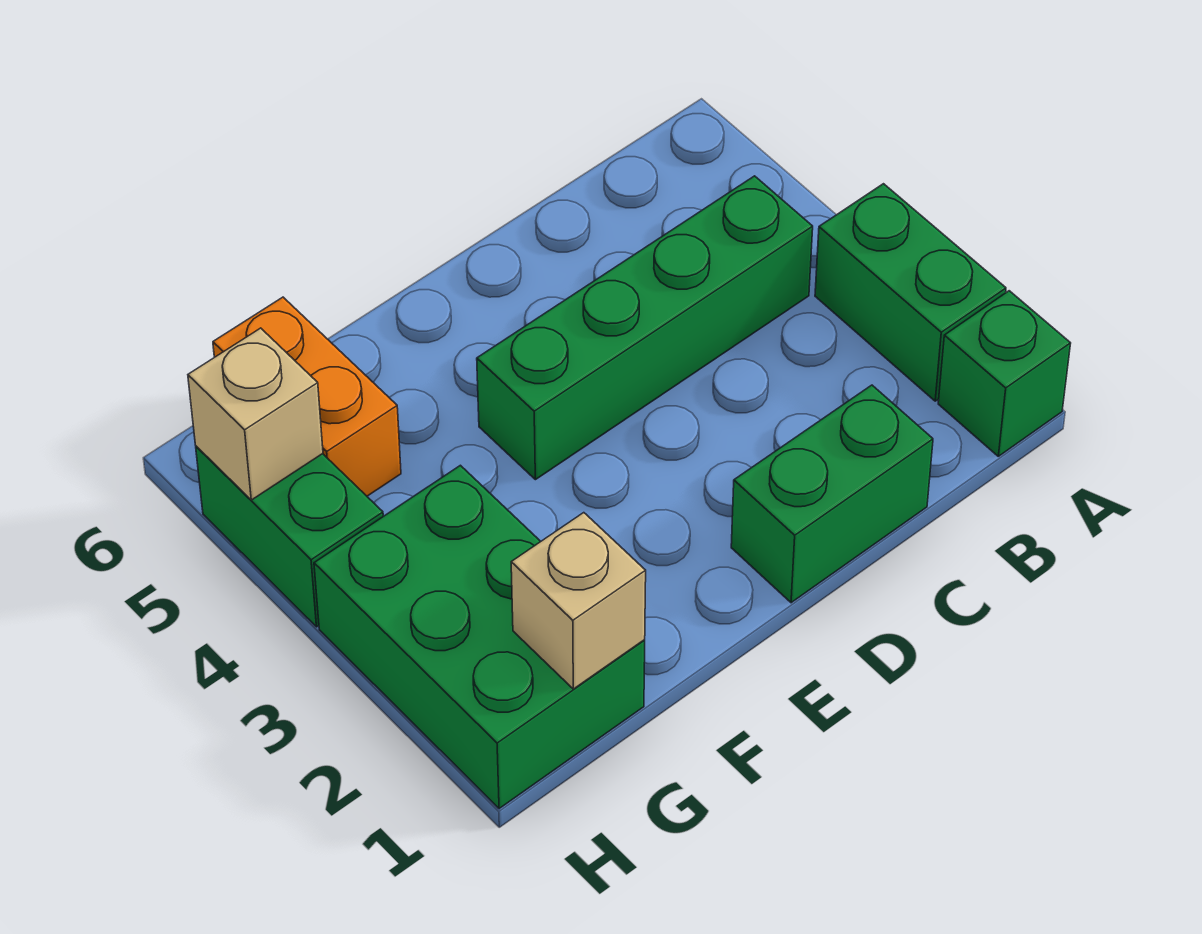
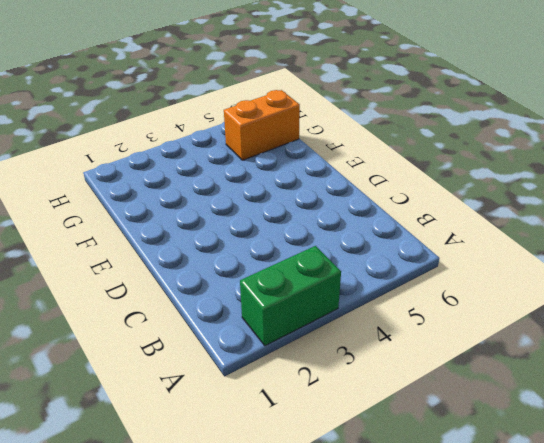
none -> green 1x1 brick [938,291,1071,456]
none -> green 1x4 brick [477,176,813,480]

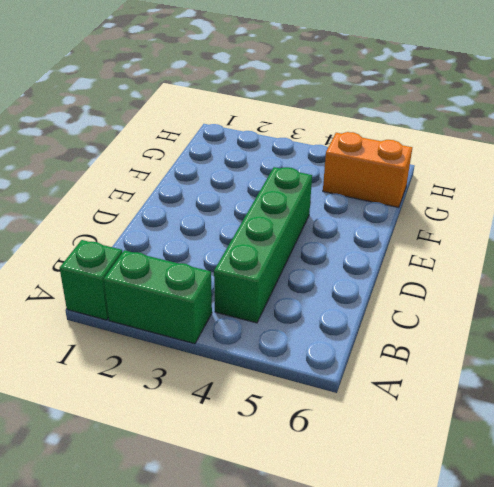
none -> green 1x2 brick [731,385,933,603]
none -> green 2x3 brick [314,465,645,809]

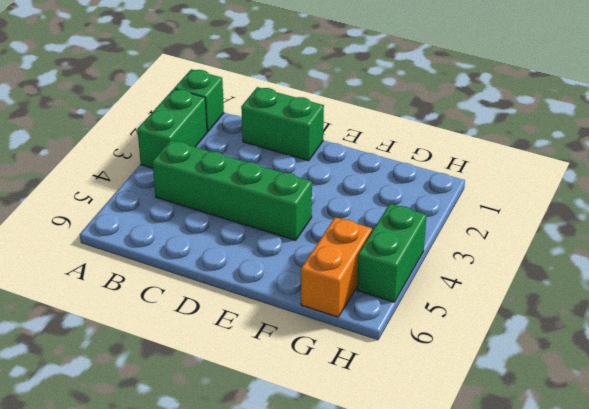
none -> green 2x3 brick [314,465,645,809]
none -> tan 1x1 brick [511,513,646,689]

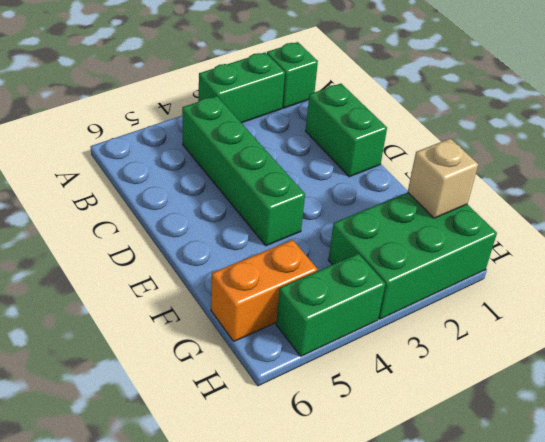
none -> tan 1x1 brick [188,328,323,500]

